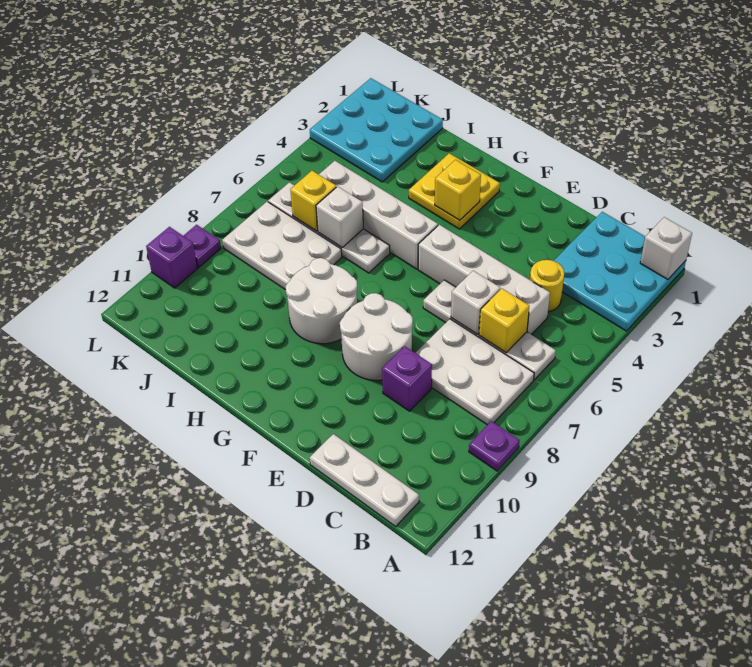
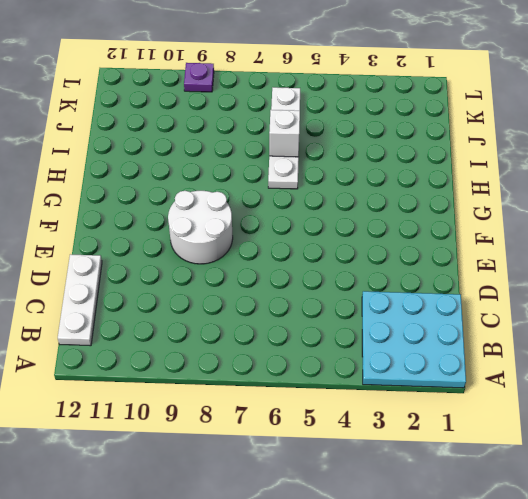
none -> purple 1x1 plate [469,421,520,471]
none -> white 1x4 plate [423,280,556,380]
none -> white 2x3 plate [416,319,534,425]

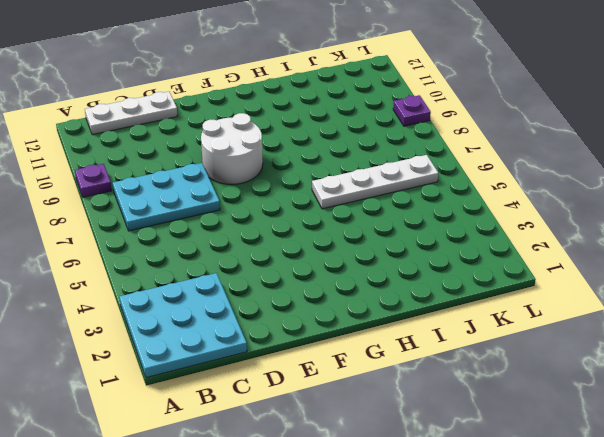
cyan 2x3 plate [113,163,220,231] -> white 2x3 plate [416,319,534,425]
none -> white 1x4 plate [423,280,556,380]
none -> yellow 1x1 round brick [530,260,564,312]
none -> white 1x4 brick [418,225,550,335]

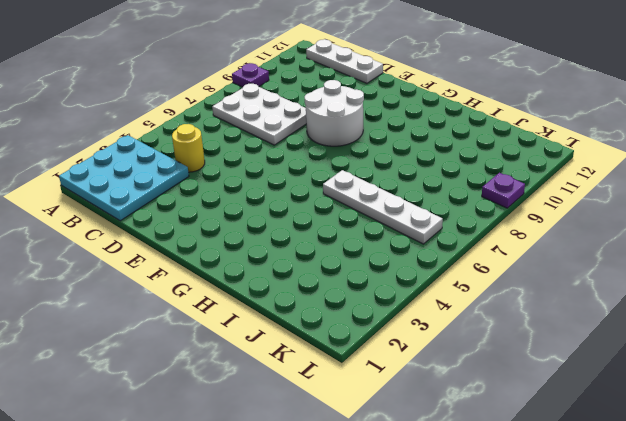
none -> white 1x4 plate [423,280,556,380]
none -> white 1x4 brick [418,225,550,335]
none -> purple 1x1 brick [382,346,432,411]

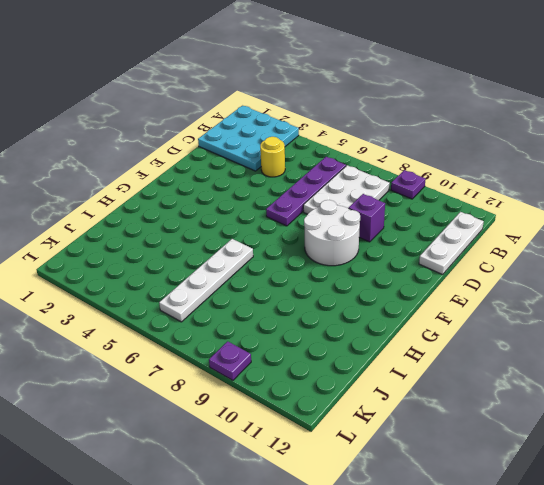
purple 1x4 plate [266,157,346,226] -> white 1x4 plate [423,280,556,380]
none -> white 1x4 brick [418,225,550,335]
none -> yellow 2x2 plate [409,153,500,229]
none -> white 1x4 brick [319,161,438,269]

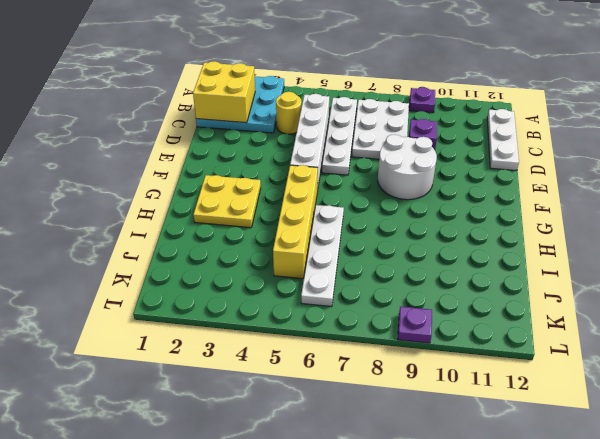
yellow 2x2 brick [193,61,255,123] -> none
yellow 1x4 brick [273,165,318,279] -> white 1x4 brick [319,161,438,269]
none -> white 2x2 round brick [285,258,357,344]
none -> white 2x3 plate [222,202,342,290]
none -> cyan 3x3 plate [310,78,443,182]

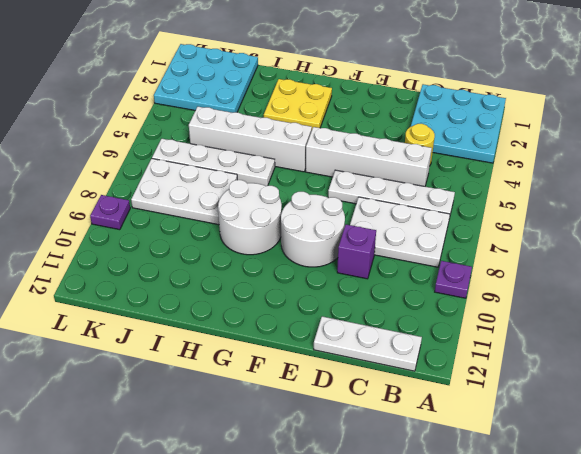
none -> purple 1x1 brick [146,227,198,288]
none -> white 1x1 brick [640,217,692,279]
none -> yellow 1x1 brick [479,289,529,353]

